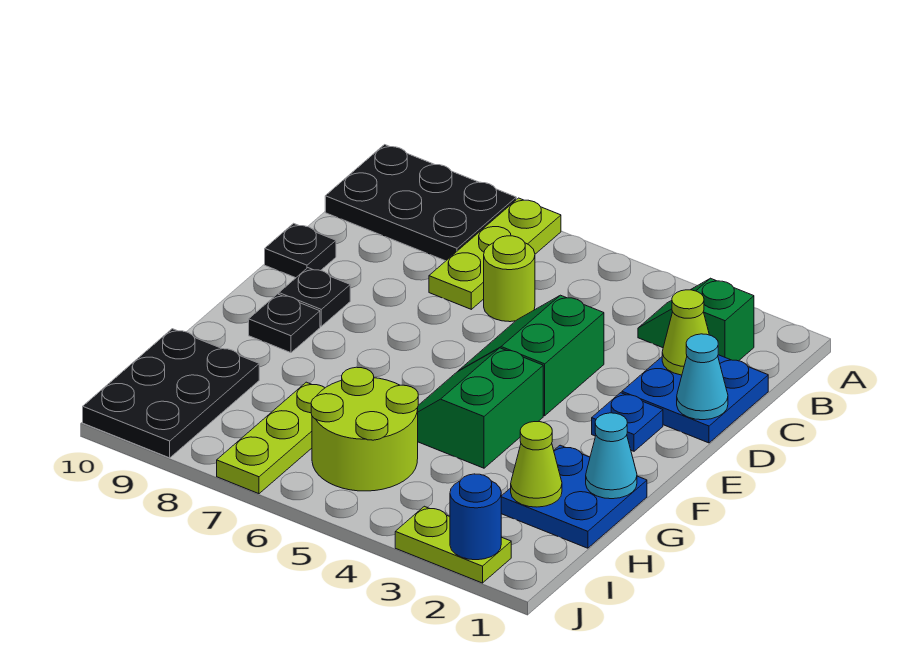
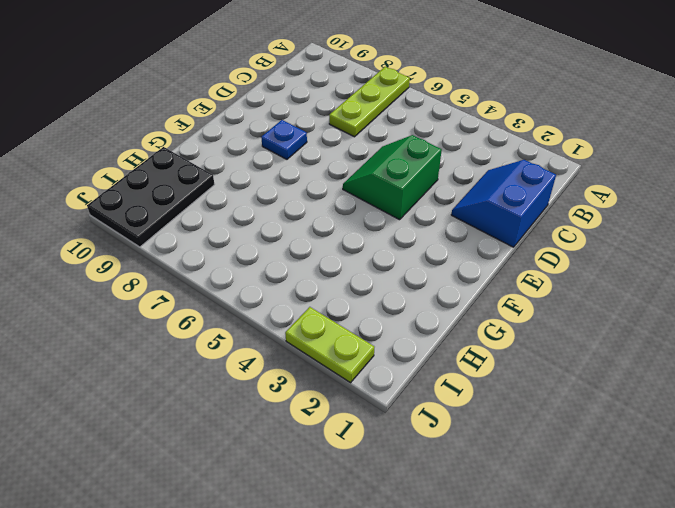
blue 2x2 slope [451,160,556,247] -> blue 2x2 plate [622,355,768,443]
blue 1x1 plate [261,120,307,159] -> blue 1x1 plate moved to [592,393,663,451]
none -> black 2x3 plate [325,145,516,261]
none -> green 1x2 slope [638,278,754,361]
none -> lime 1x1 round brick [484,236,535,322]

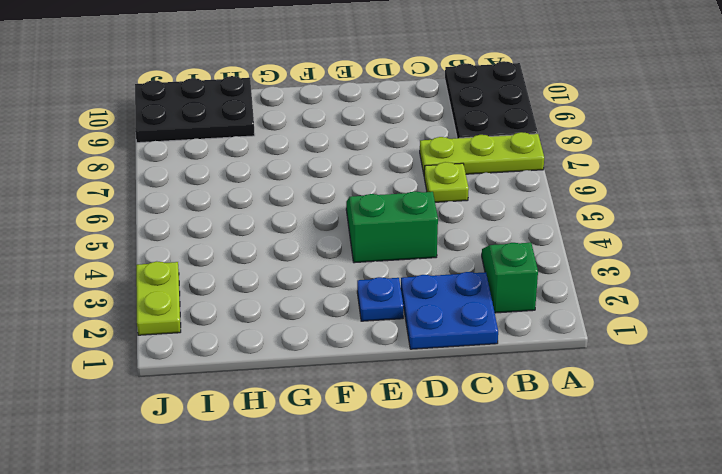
lime 1x1 plate [424,162,469,202] -> lime 1x1 round brick [484,236,535,322]
none -> black 1x1 plate [265,223,336,278]
none -> black 1x1 plate [279,268,350,326]
none -> green 2x2 slope [418,348,543,468]

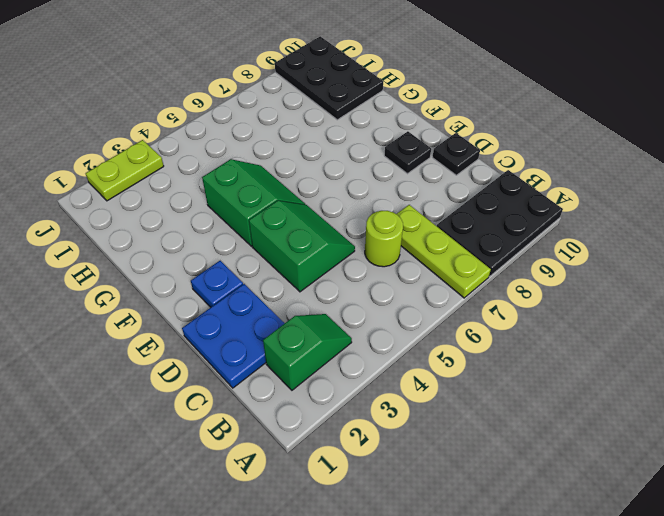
none -> black 1x1 plate [249,294,320,353]
none -> blue 2x2 plate [501,445,647,548]
none -> lime 2x2 round brick [311,367,418,491]

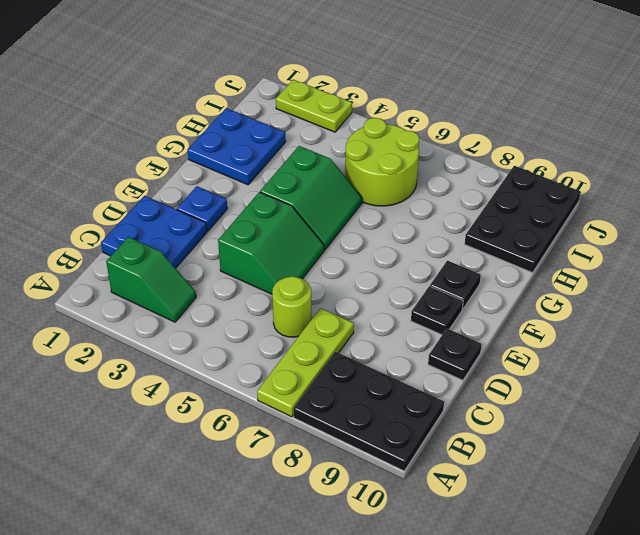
none -> lime 1x3 plate [217,382,325,494]
none -> lime 1x1 cone [662,290,709,375]
none -> cyan 1x1 cone [677,334,728,420]

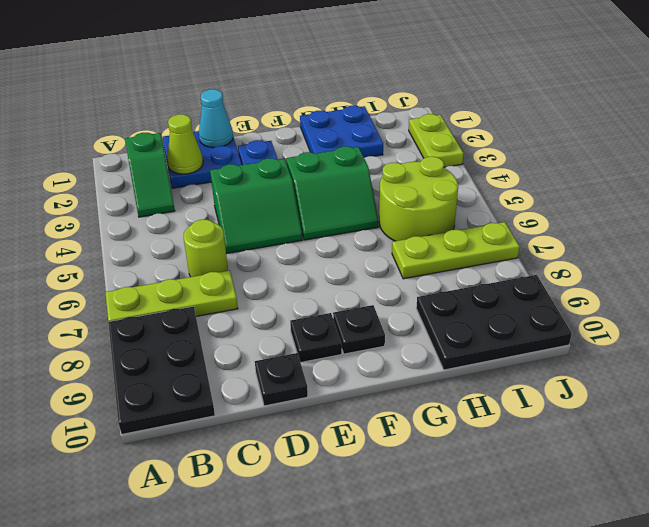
none -> cyan 1x1 cone [586,413,637,499]
none -> lime 1x1 cone [511,422,562,507]
none -> blue 1x1 round brick [450,474,501,560]

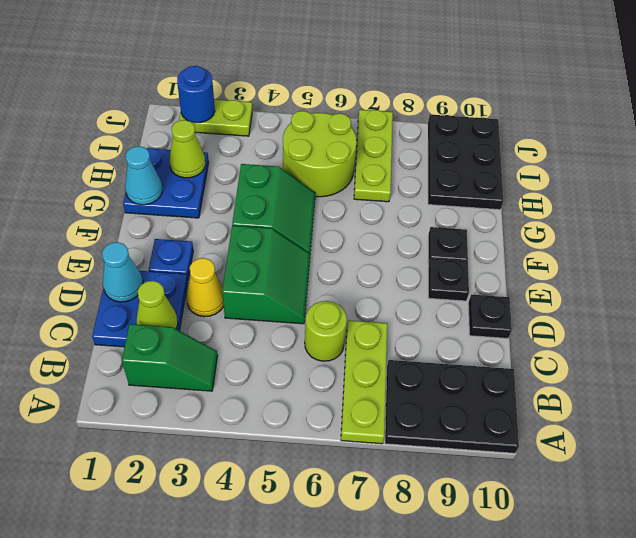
yellow 1x1 cone [186,258,224,317] -> none

